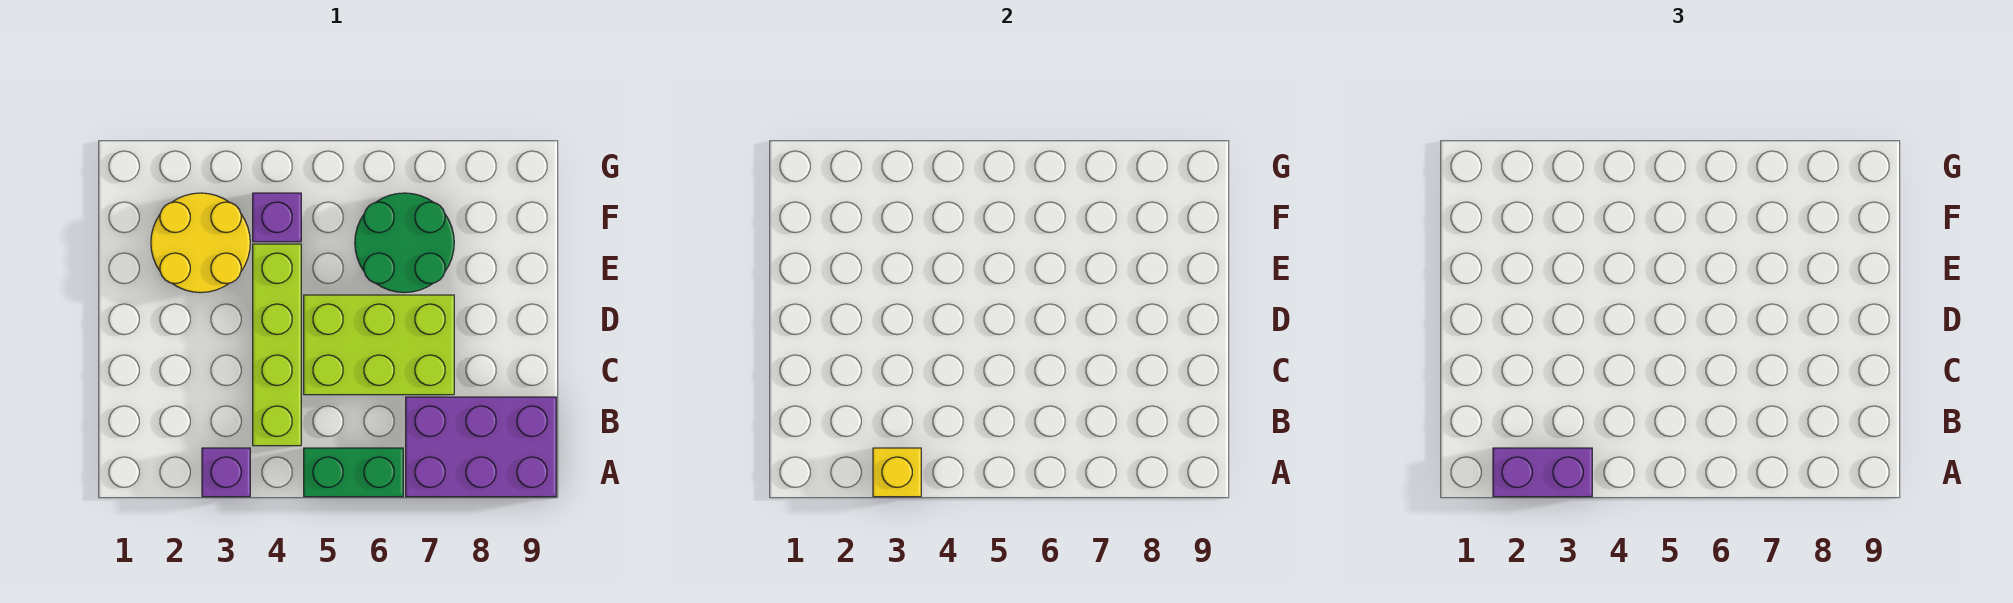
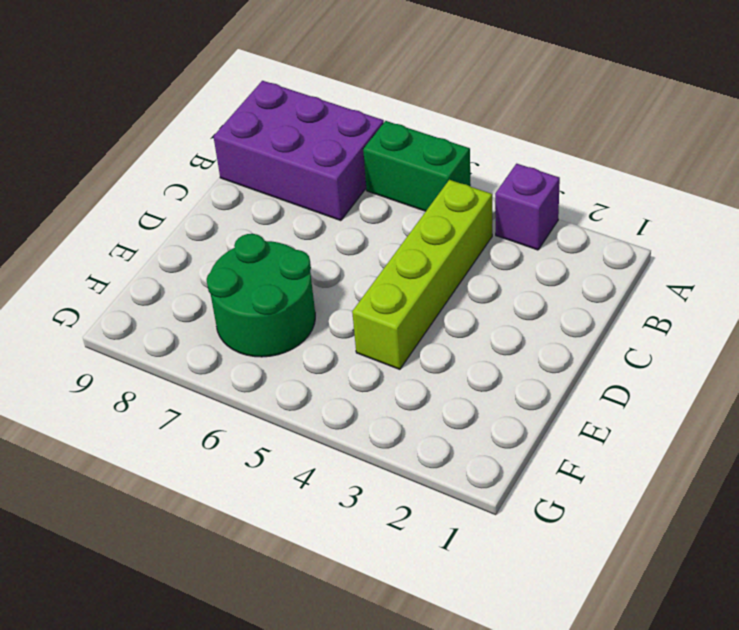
none -> lime 2x3 brick [304,295,454,395]
none -> yellow 2x2 round brick [151,193,250,293]

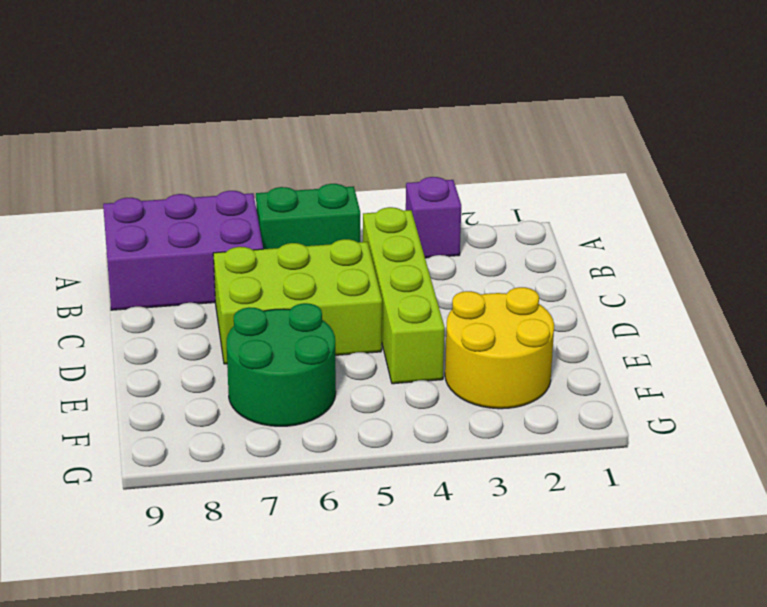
none -> purple 1x1 brick [253,193,301,242]
none -> yellow 1x1 brick [873,448,921,497]

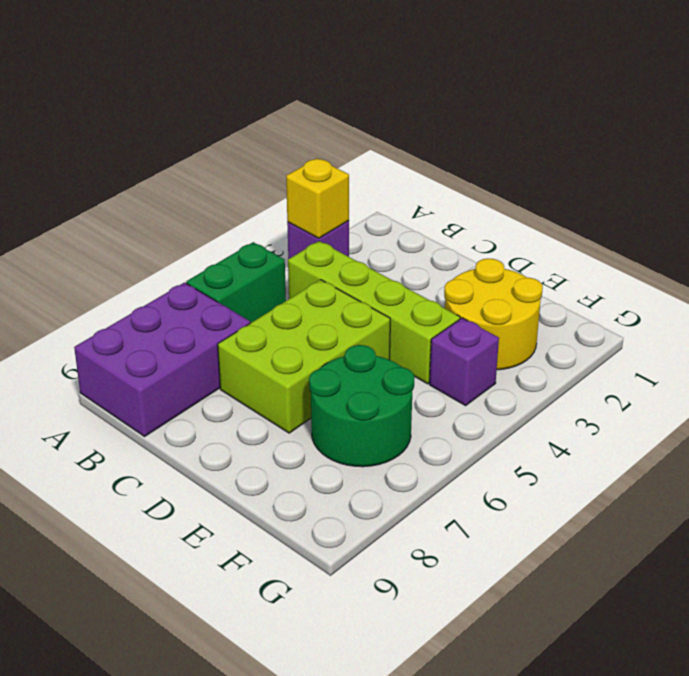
none -> purple 1x2 brick [1493,448,1592,497]

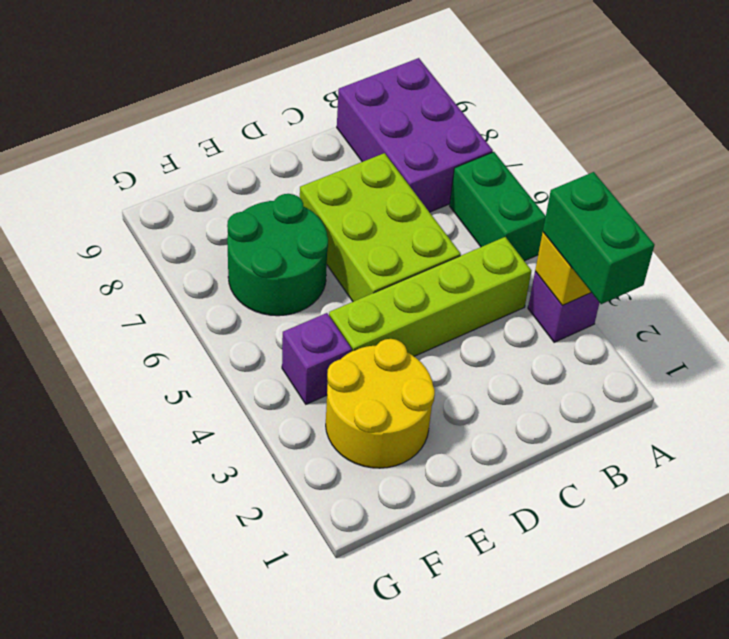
green 1x2 brick [543,172,654,304] -> purple 1x2 brick [1493,448,1592,497]

